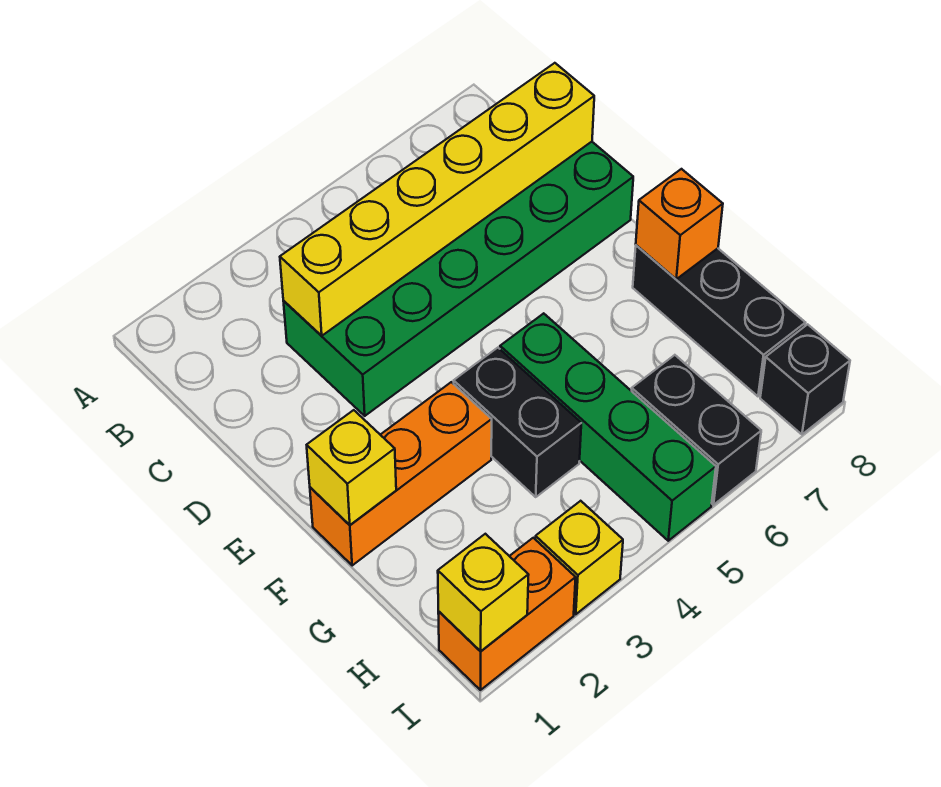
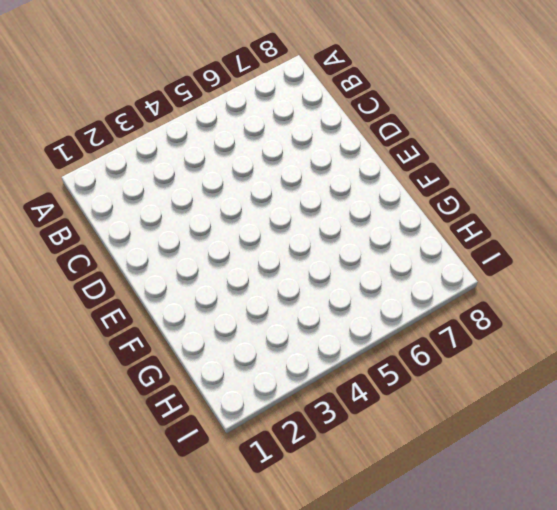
none -> green 2x6 brick [283,142,633,416]
none -> orange 1x3 brick [310,382,492,565]
none -> black 1x2 brick [454,348,581,497]

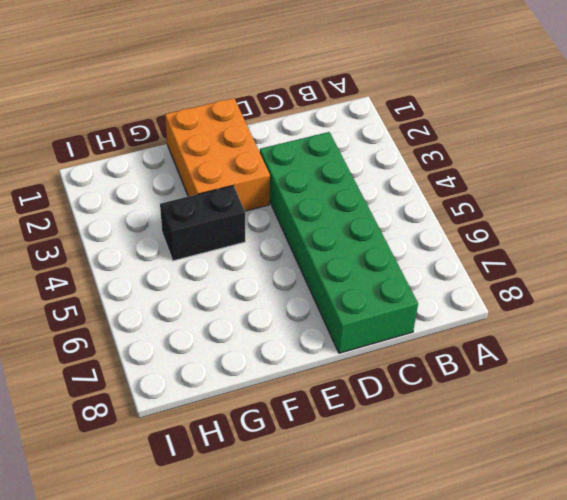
orange 2x3 brick [165,98,270,211] -> orange 1x3 brick [310,382,492,565]
none -> green 1x4 brick [500,313,716,541]
none -> black 1x3 brick [633,245,805,396]
none -> black 1x2 brick [632,355,761,505]

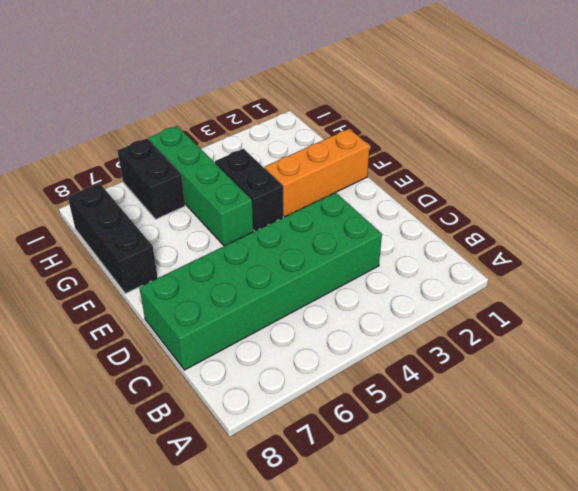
none -> orange 1x2 brick [438,538,576,690]
none -> yellow 1x1 brick [535,501,623,614]
none -> black 1x1 brick [760,324,850,434]

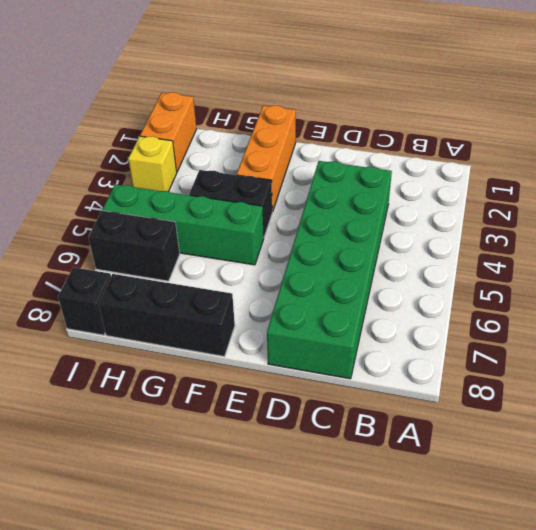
none -> yellow 1x6 brick [280,63,594,336]
none -> yellow 1x1 brick [307,410,396,525]
none -> orange 1x1 brick [636,169,723,279]

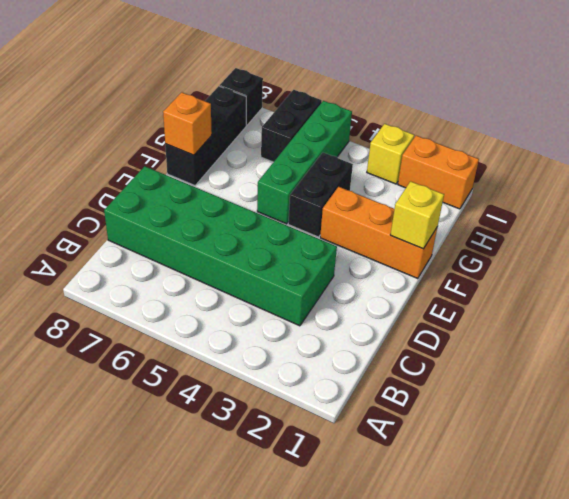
none -> yellow 1x6 brick [280,63,594,336]
none -> yellow 1x1 brick [438,534,528,651]

